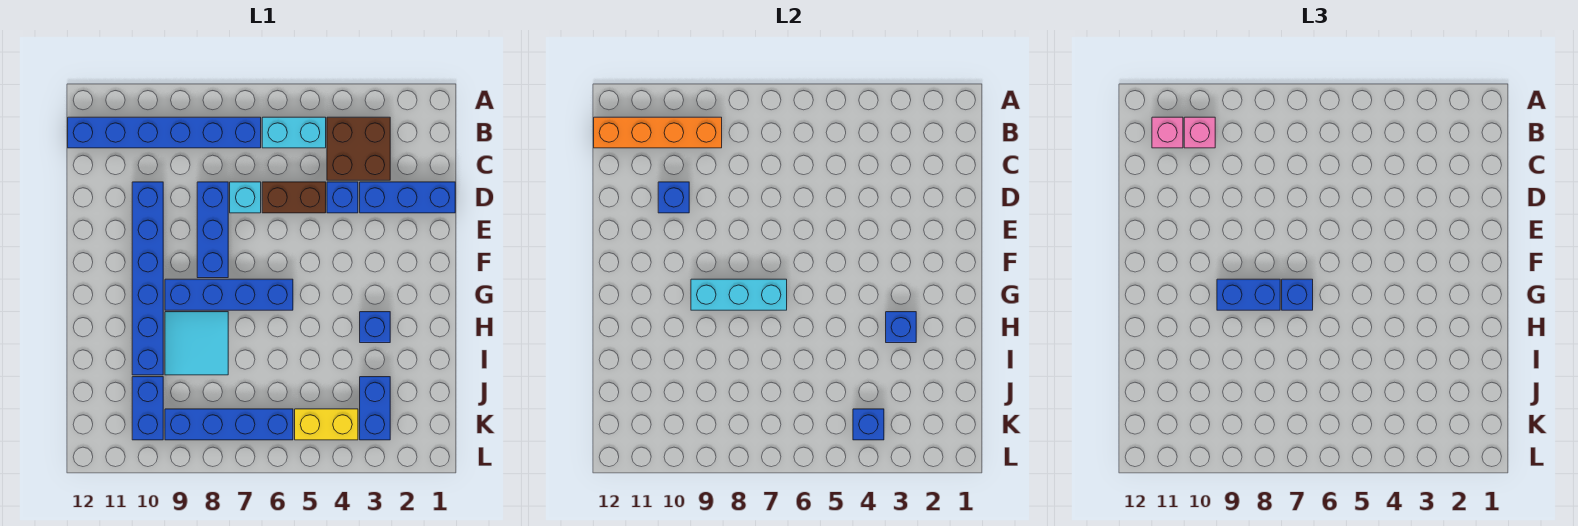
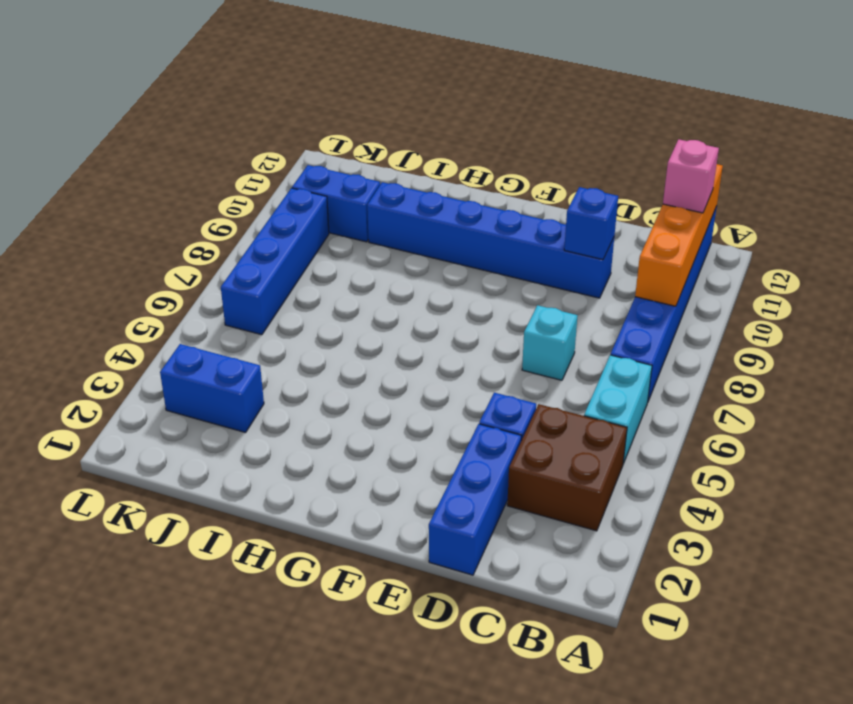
none -> brown 1x2 brick [262,182,326,213]
none -> blue 1x3 brick [197,182,228,278]
none -> blue 1x4 brick [165,279,293,310]

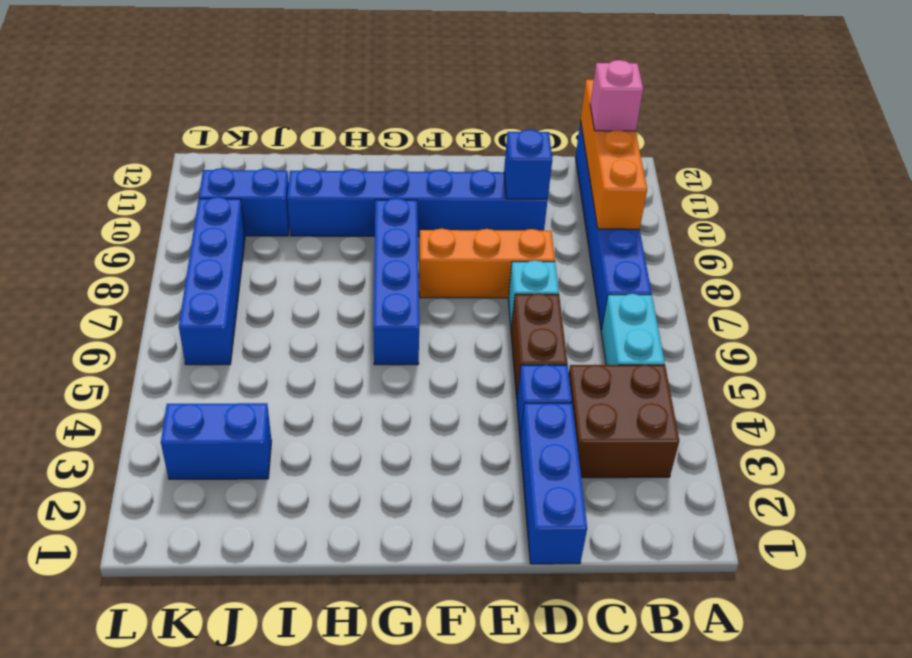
orange 1x3 brick [419,228,555,298] -> blue 1x3 brick [197,182,228,278]
none -> blue 1x1 brick [360,312,390,343]
none -> cyan 2x2 tile [165,312,228,375]
none -> yellow 1x2 brick [295,409,358,440]

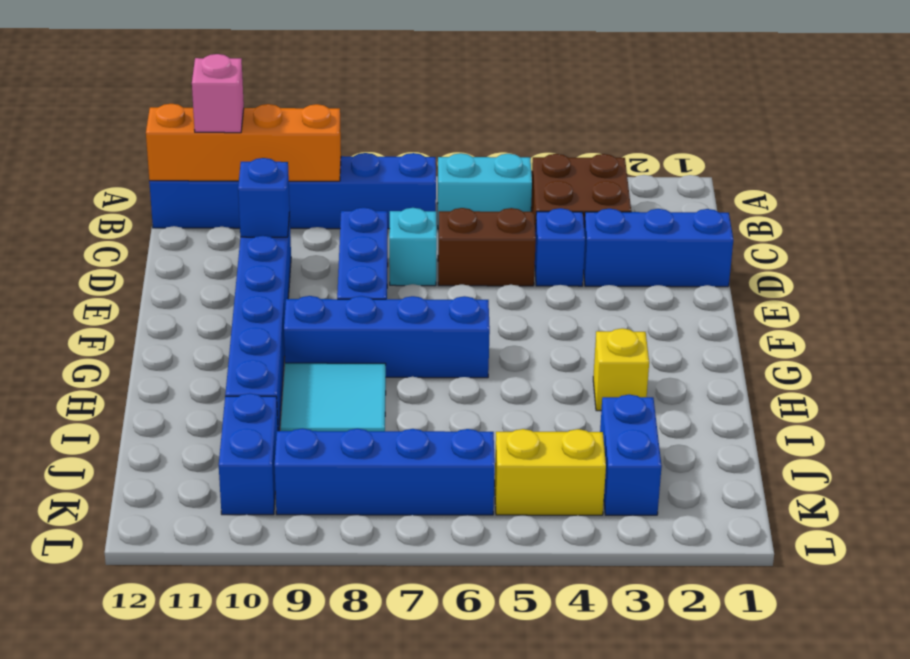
yellow 1x1 brick [593,328,649,411] -> blue 1x1 brick [360,312,390,343]
none -> cyan 1x3 brick [691,279,787,310]
none -> blue 1x1 brick [886,312,916,343]
none -> blue 1x1 brick [853,409,884,440]

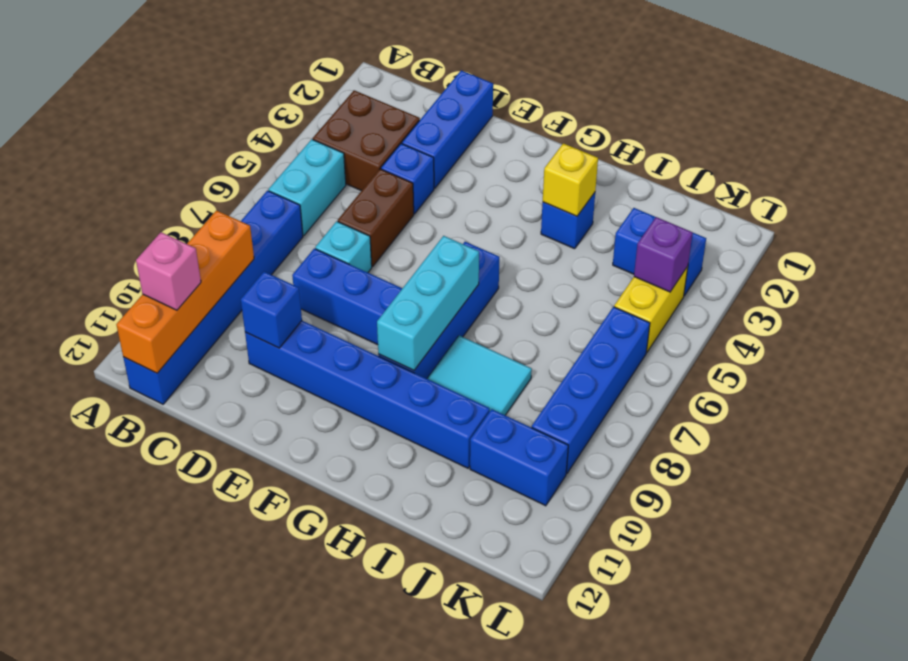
yellow 1x1 brick [543,143,598,216] -> blue 1x1 brick [886,312,916,343]
purple 1x1 brick [634,217,693,292] -> blue 1x1 brick [853,409,884,440]
none -> pink 1x1 brick [1184,117,1215,148]
none -> blue 1x1 brick [1282,279,1313,310]
none -> blue 1x2 brick [1217,279,1280,310]

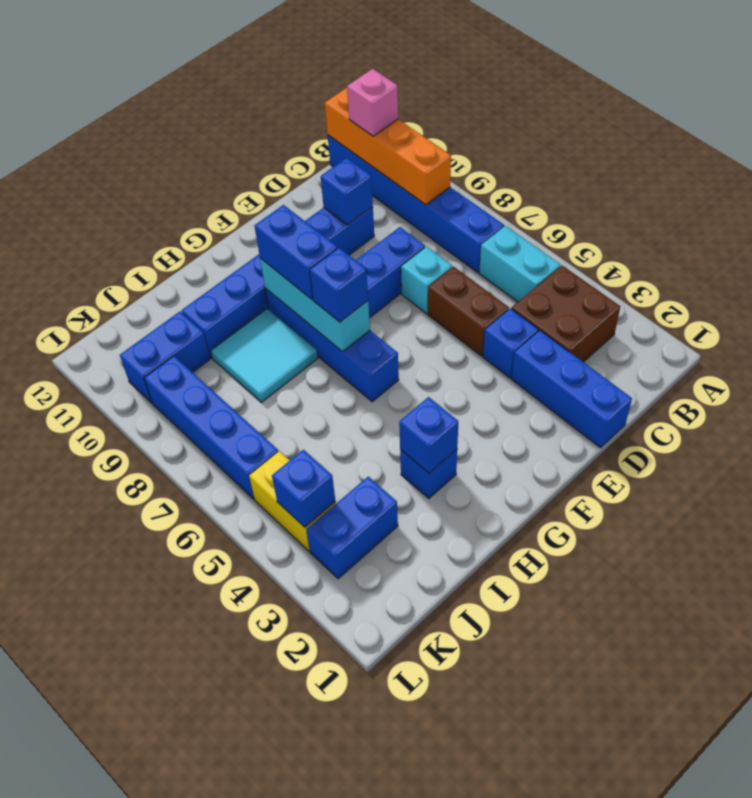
none -> pink 1x1 brick [1184,117,1215,148]

